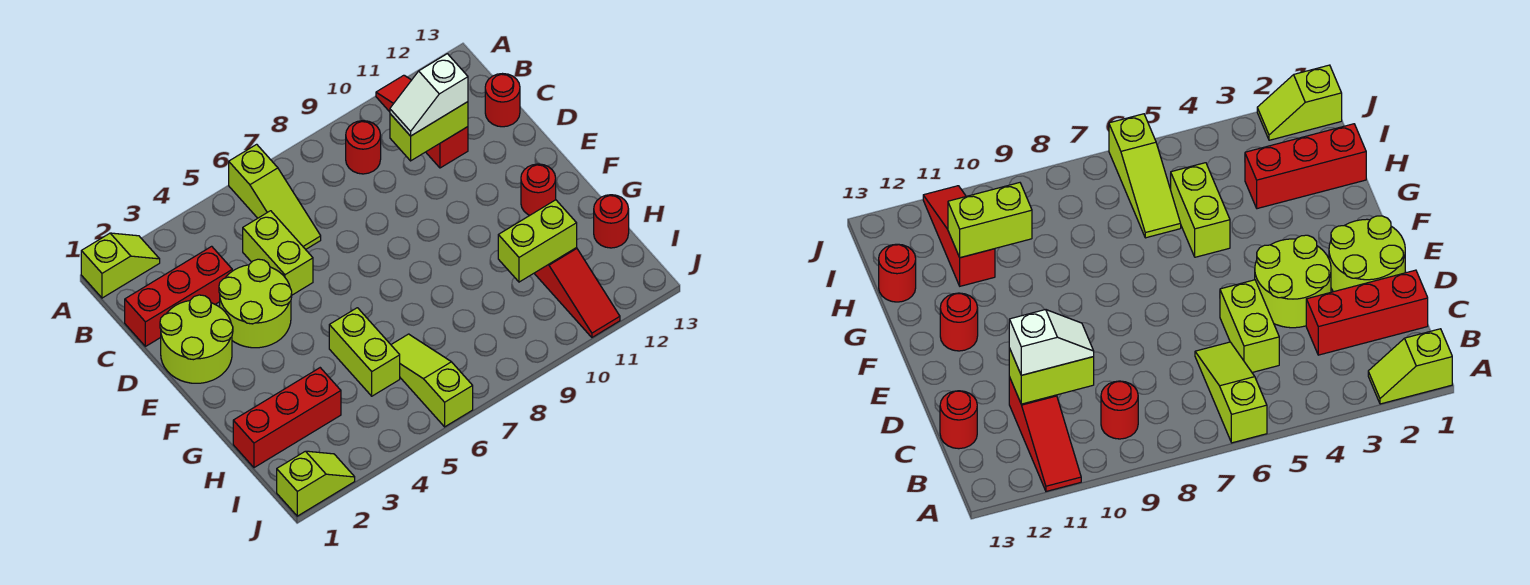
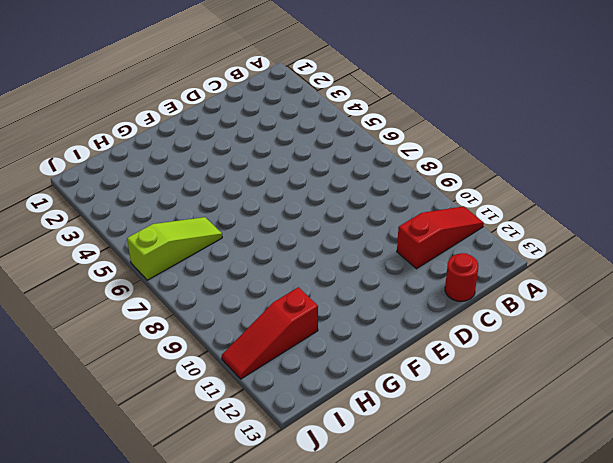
none -> lime 1x2 slope [81,233,160,298]
none -> lime 1x3 slope [229,144,321,249]
none -> red 1x1 round brick [346,121,381,174]

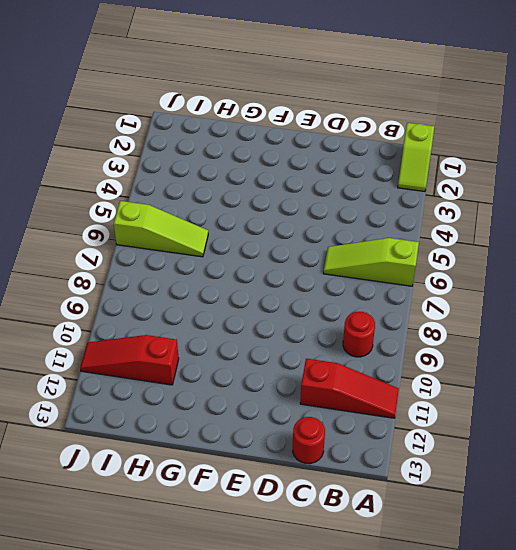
none -> red 1x3 brick [125,246,232,346]
none -> lime 1x2 brick [243,211,313,295]
none -> lime 2x2 round brick [160,295,233,383]

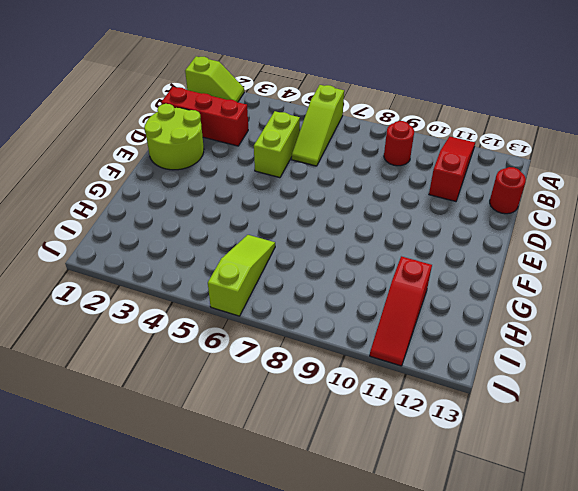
none -> lime 2x2 round brick [219,259,292,348]
none -> red 1x1 round brick [521,164,556,215]
none -> lime 1x2 brick [329,308,400,396]

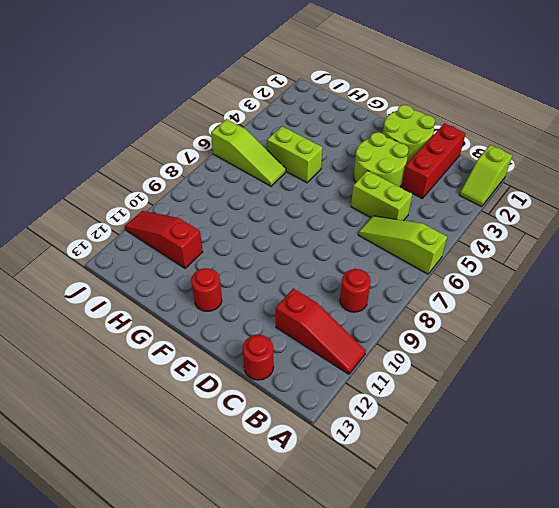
none -> red 1x3 brick [233,368,341,468]
none -> red 1x1 round brick [594,195,629,248]
none -> lime 1x2 slope [277,451,355,516]

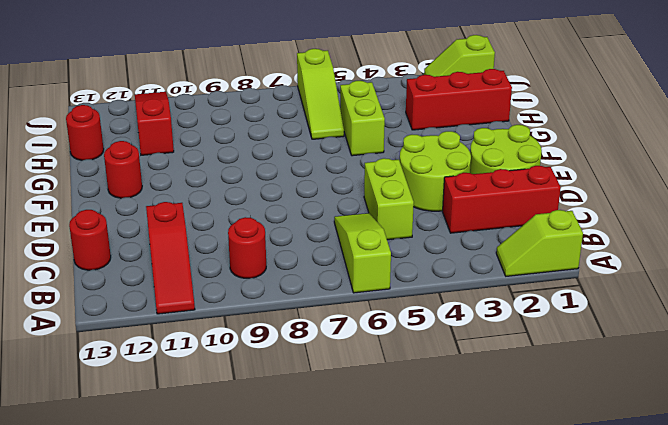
none -> lime 1x2 brick [390,102,468,161]
none -> lime 1x2 brick [498,200,577,282]
none -> white 1x2 slope [390,54,468,136]

